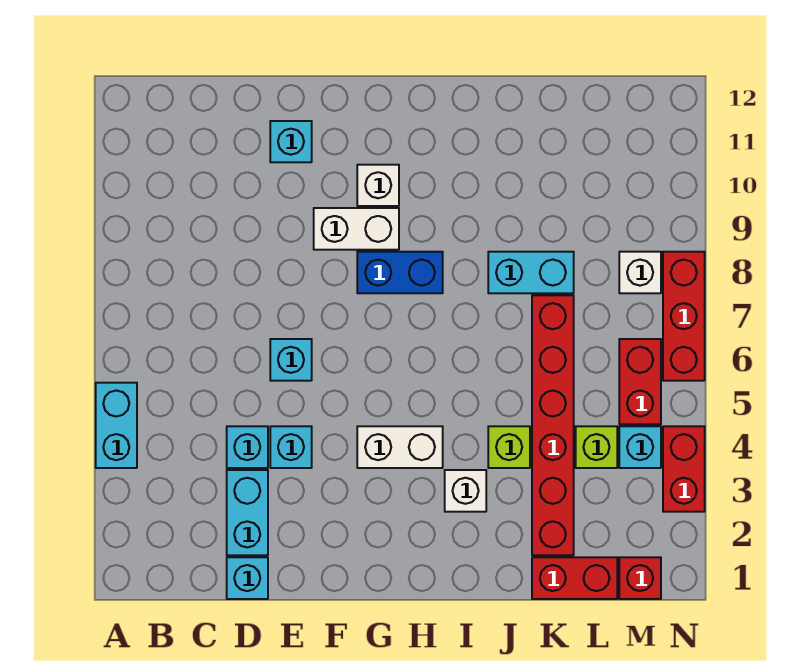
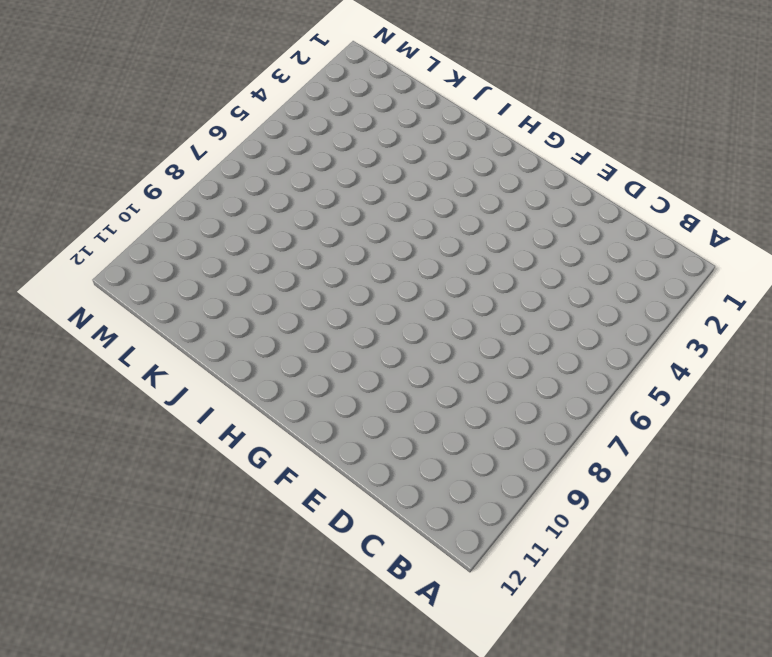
none -> cyan 1x2 brick [96,383,137,468]
none -> cyan 1x1 brick [227,557,268,599]
none -> cyan 1x2 brick [227,470,268,555]

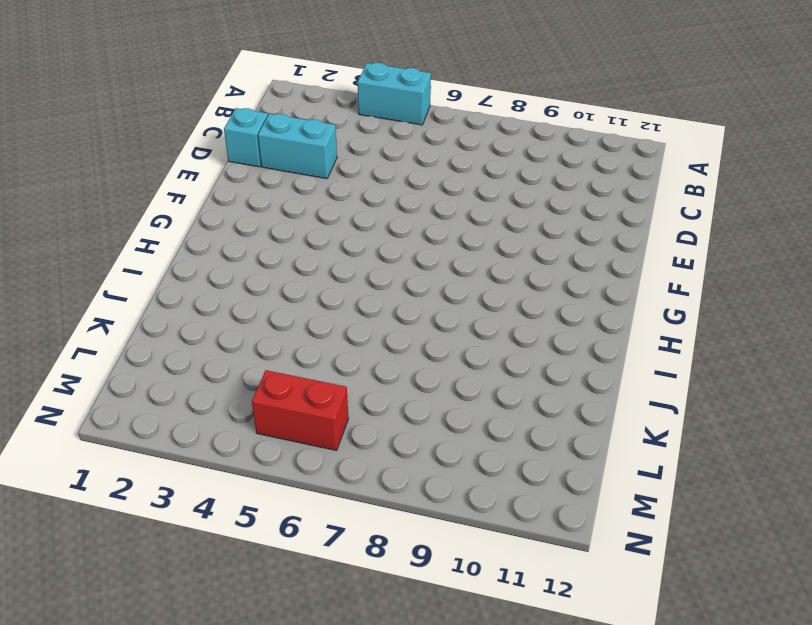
none -> cyan 1x1 brick [227,426,268,468]
none -> cyan 1x1 brick [270,426,312,468]
none -> cyan 1x1 brick [270,339,312,381]

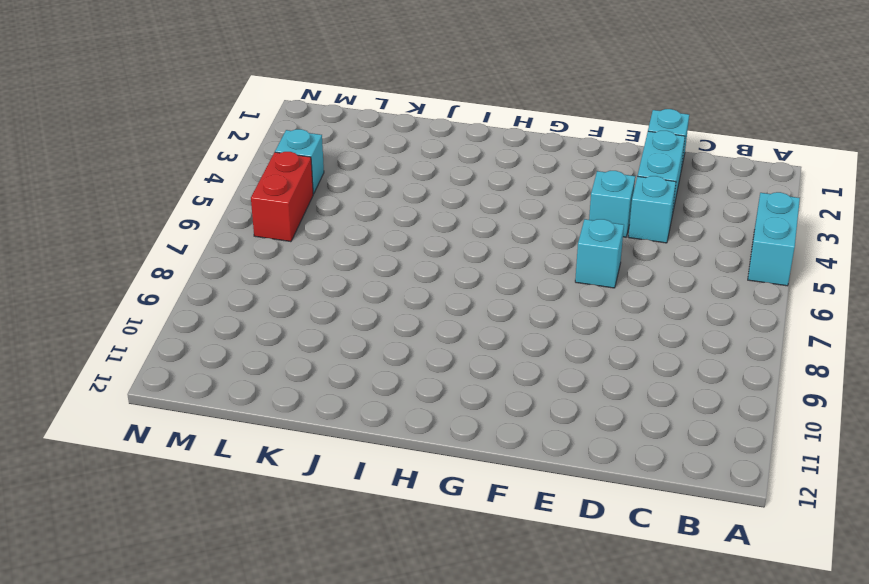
none -> cyan 1x1 brick [270,121,312,162]
none -> white 1x2 brick [314,208,399,250]
none -> white 1x2 brick [357,426,443,468]

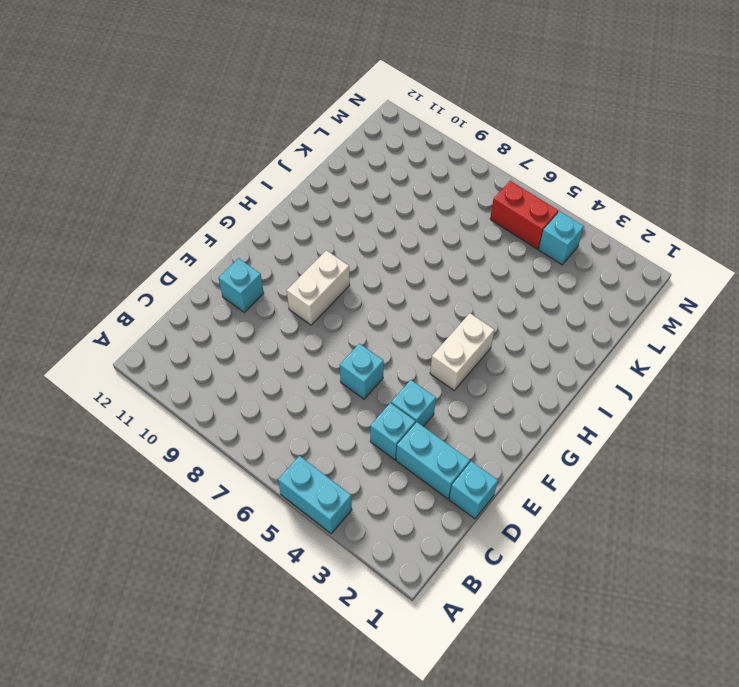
none -> blue 1x2 brick [357,252,443,293]
none -> white 1x1 brick [357,165,399,206]
none -> white 1x1 brick [445,470,486,512]

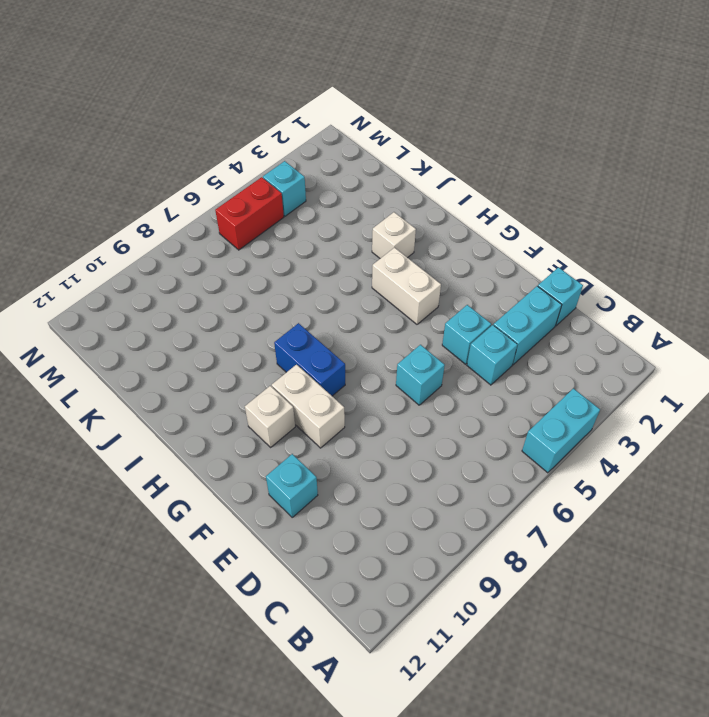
none -> lime 1x1 brick [488,426,530,468]
none -> cyan 1x2 brick [488,252,574,293]
none -> red 1x2 brick [532,557,617,599]

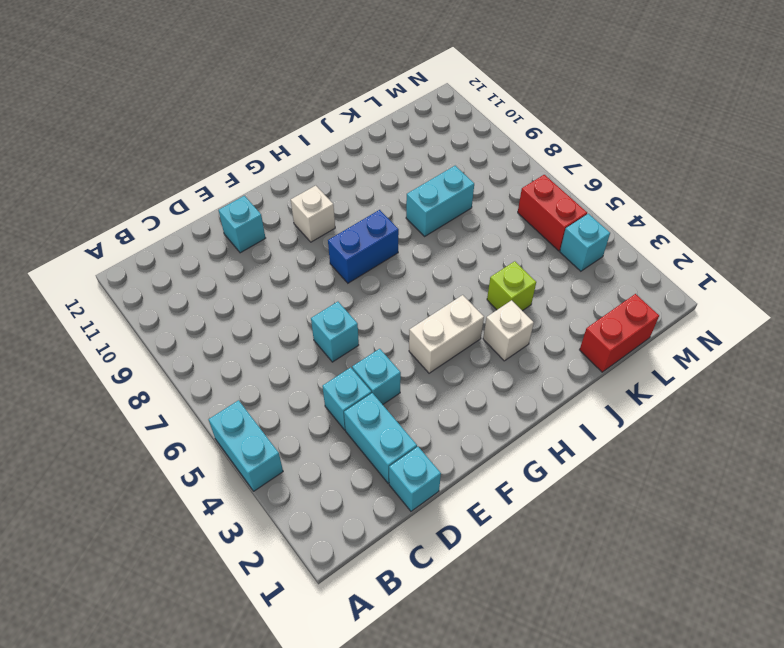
none -> white 1x2 brick [314,208,399,250]
none -> red 1x6 brick [532,295,574,555]
none -> lime 1x1 brick [576,426,617,468]

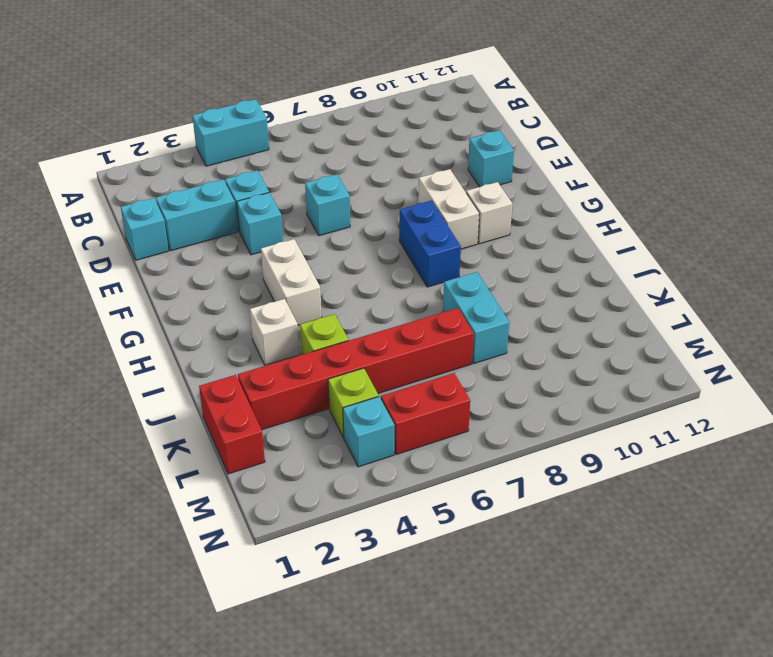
none -> red 1x1 brick [619,557,661,599]
none -> white 1x1 brick [619,252,661,293]
none -> red 1x2 brick [663,426,705,512]

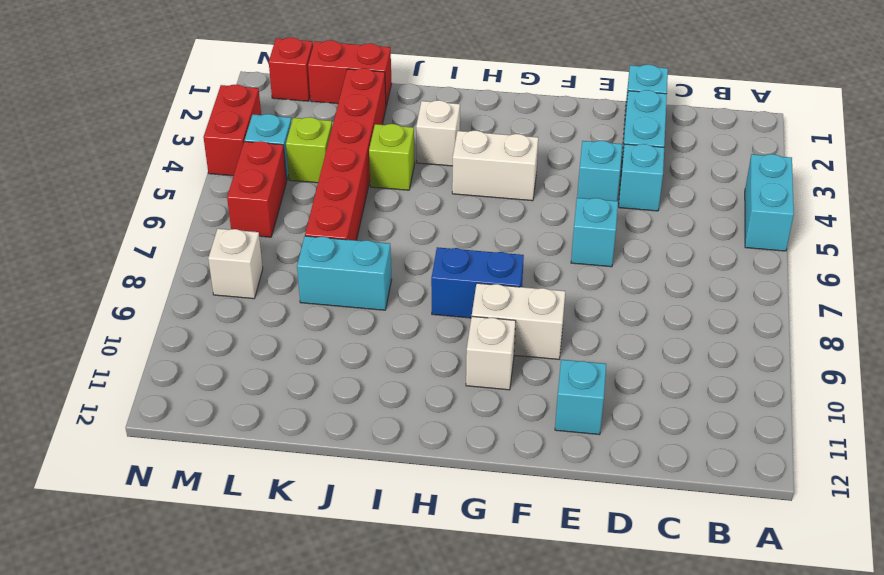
none -> red 1x3 brick [663,252,705,381]

